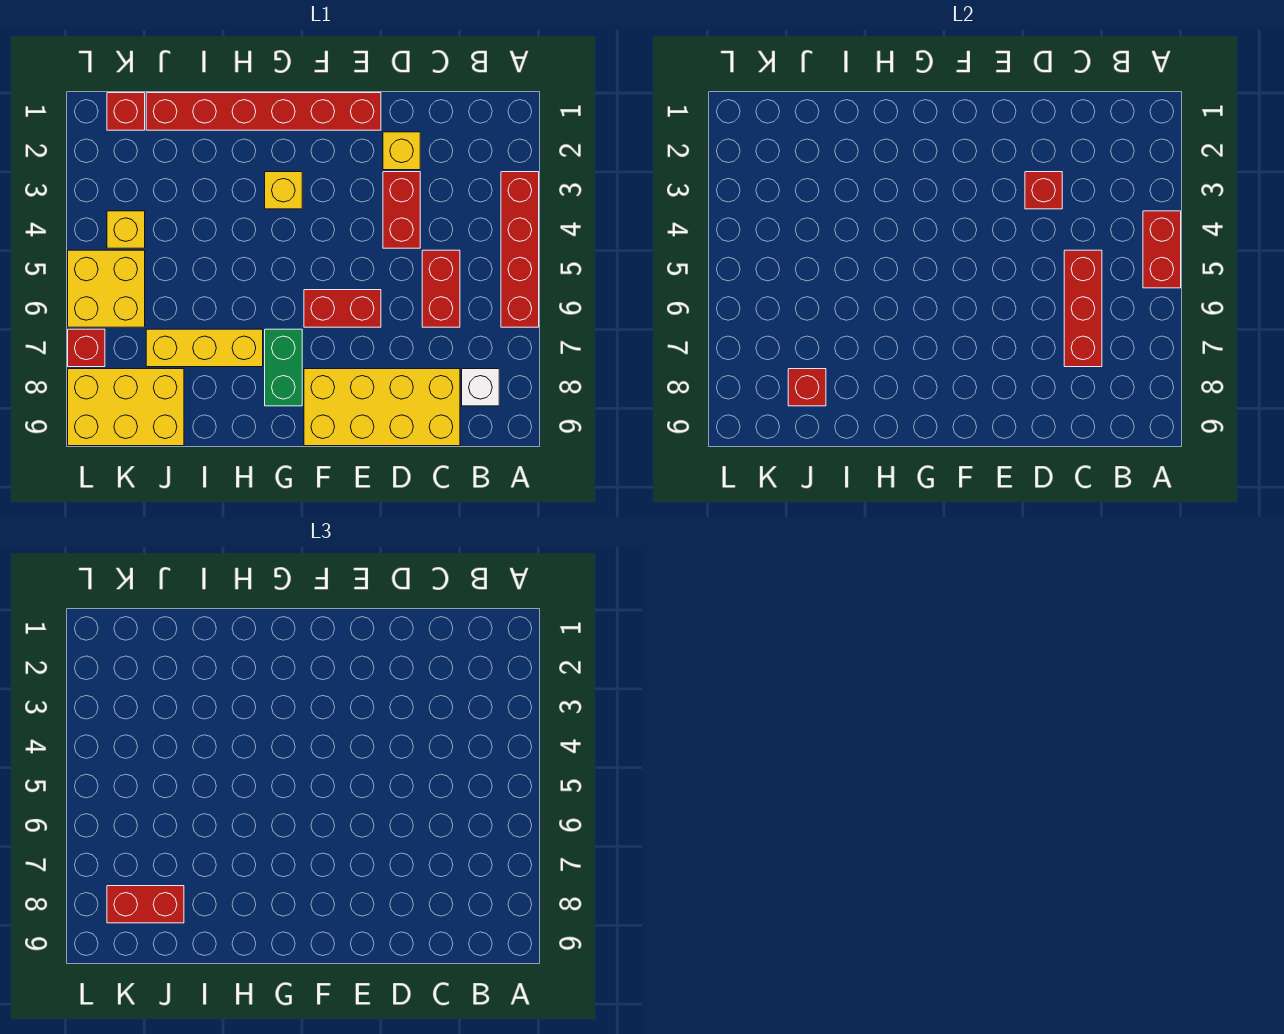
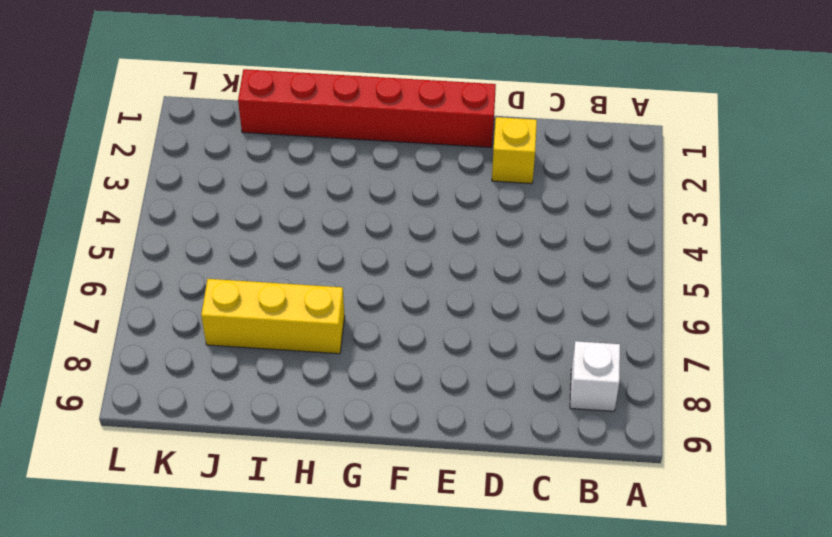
none -> red 1x4 brick [501,172,539,327]
none -> red 1x2 brick [422,250,460,327]
none -> yellow 2x4 brick [304,369,460,446]

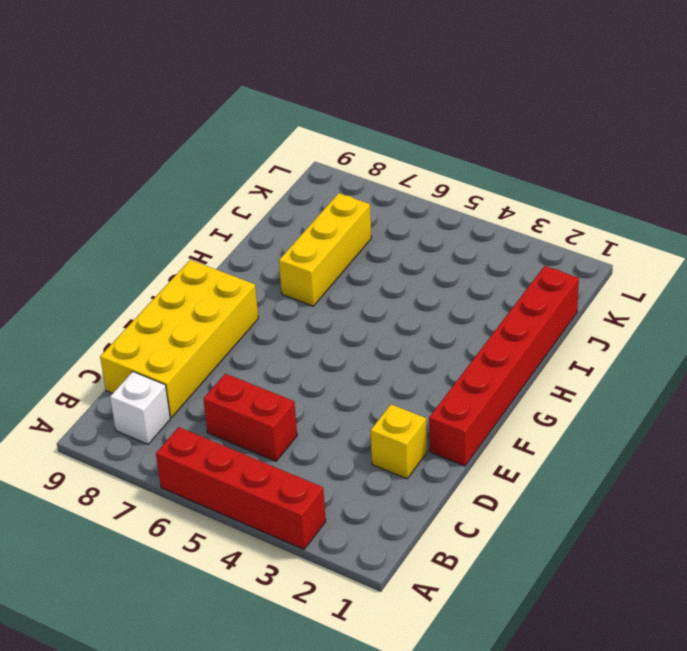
none -> red 1x2 brick [383,172,420,248]
none -> red 1x2 brick [304,290,381,327]
none -> yellow 1x1 brick [265,172,302,209]

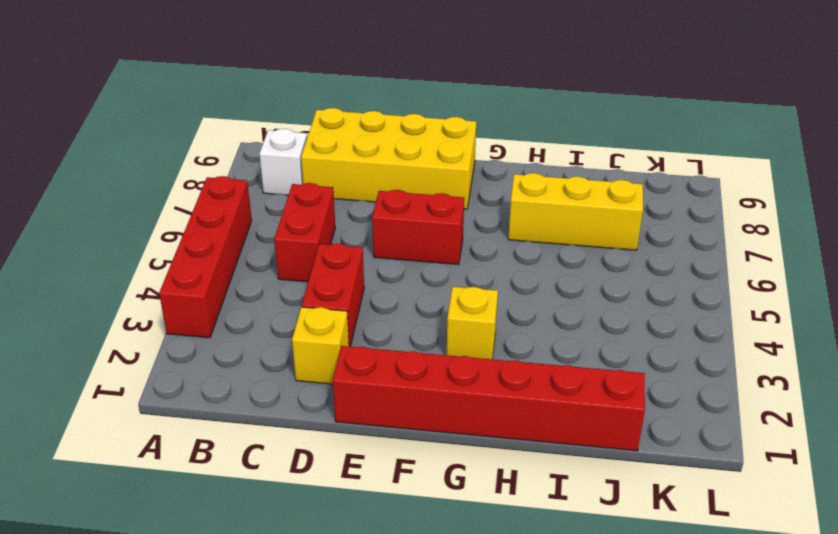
none -> green 1x2 brick [265,329,302,406]
none -> yellow 2x3 brick [68,369,184,446]
none -> red 1x1 brick [107,93,145,130]

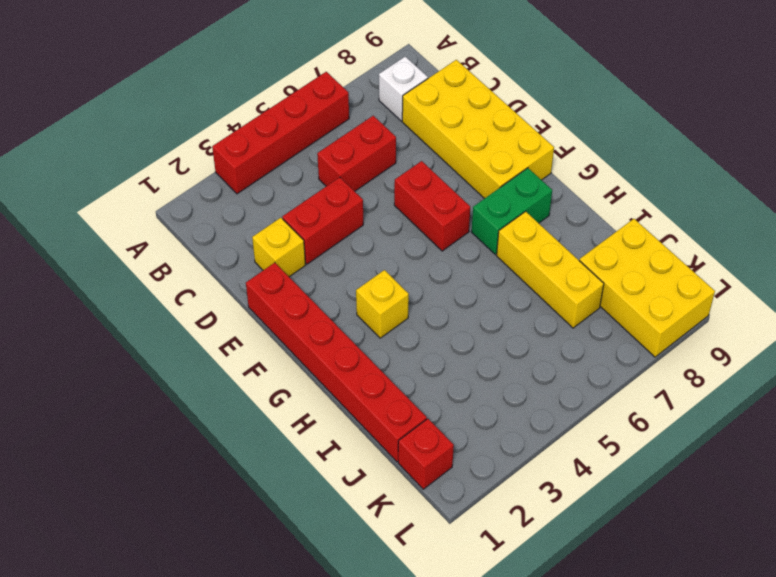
none -> yellow 1x1 brick [107,211,145,248]
none -> yellow 2x2 brick [68,250,145,327]
none -> red 1x1 brick [68,329,105,367]

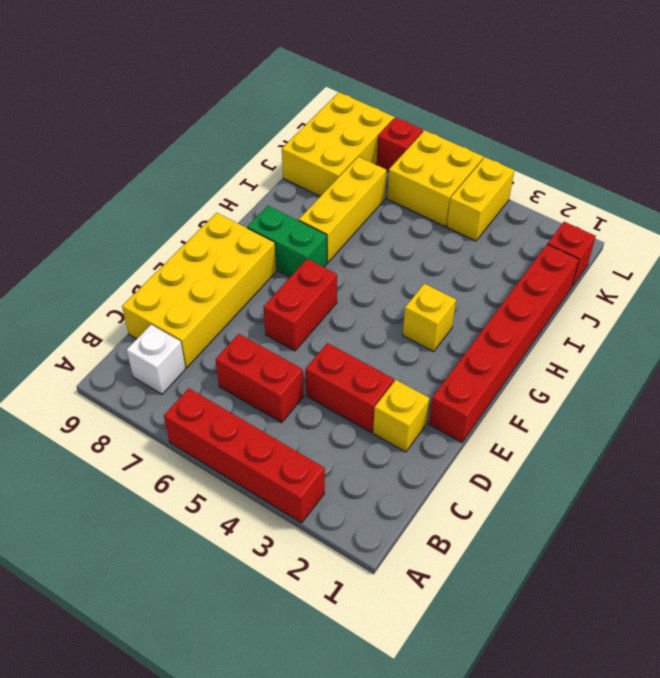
yellow 1x2 brick [447,157,514,241] -> yellow 1x1 brick [107,211,145,248]
none -> red 1x2 brick [1143,211,1181,288]
none -> red 1x3 brick [1064,250,1102,367]
none -> red 1x1 brick [1025,172,1062,209]

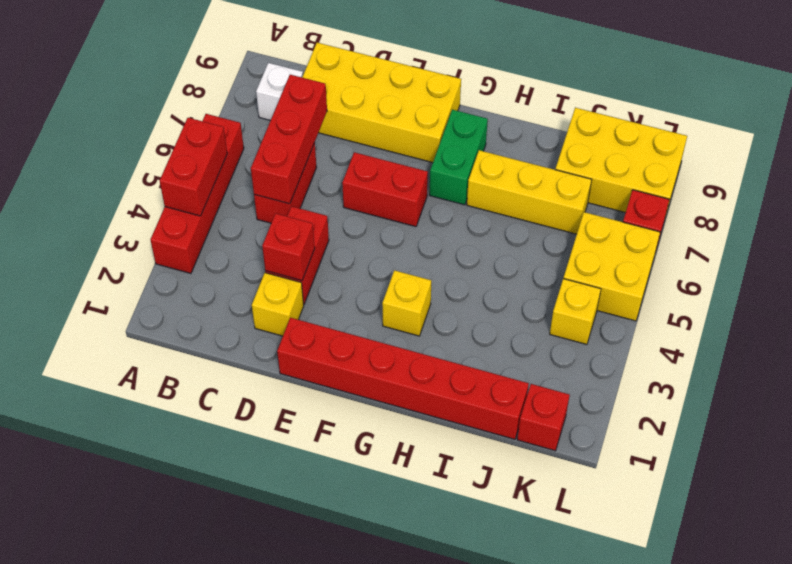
none -> red 1x1 brick [788,369,826,406]
none -> red 1x2 brick [107,886,184,923]

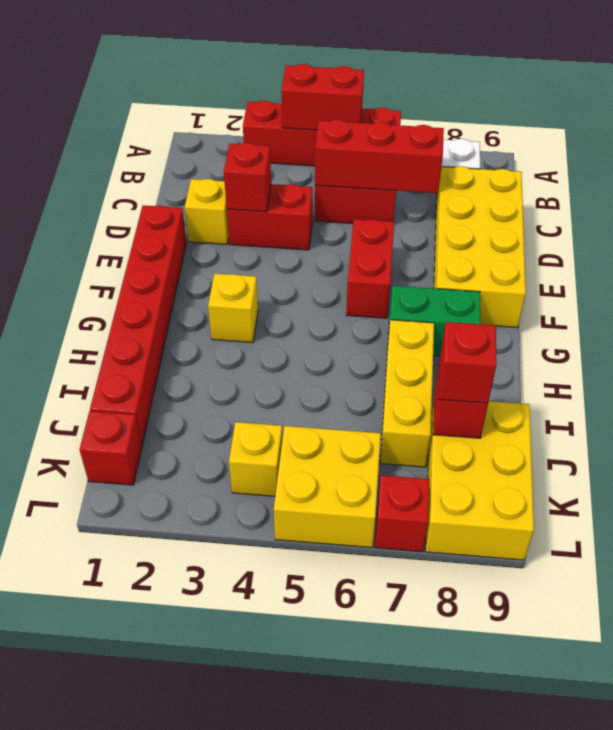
red 1x1 brick [439,322,496,403] -> red 1x2 brick [107,886,184,923]

